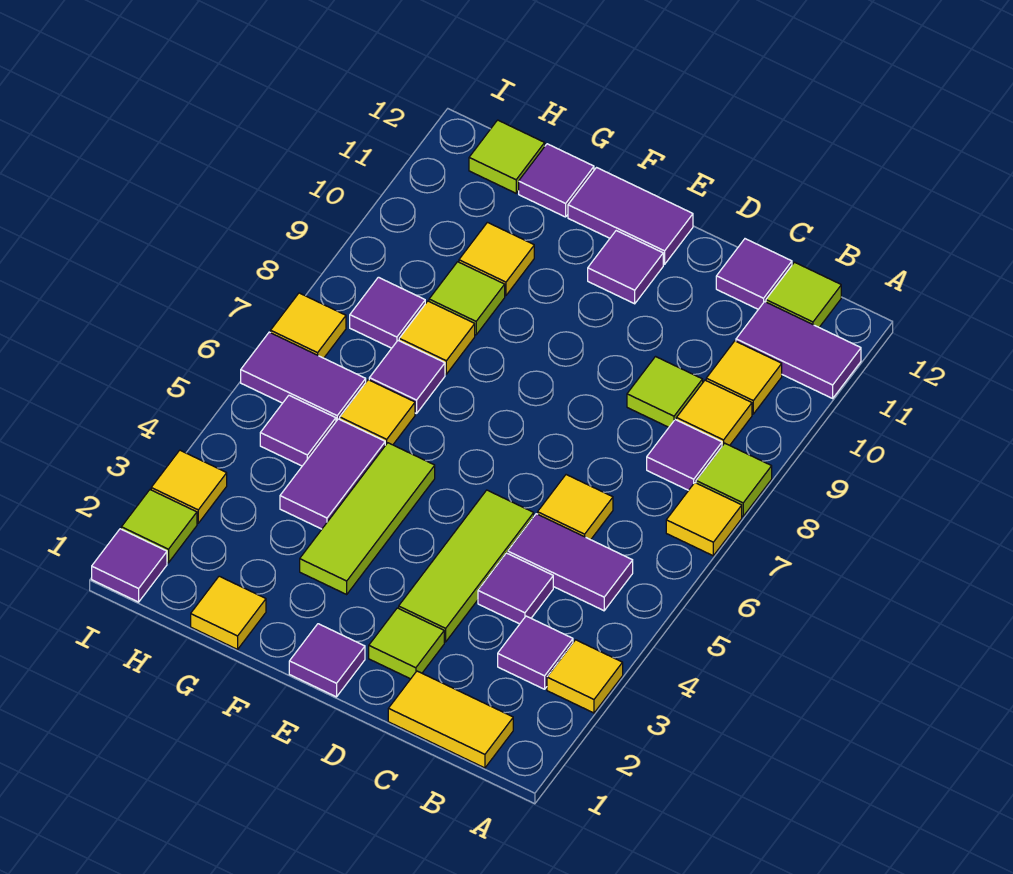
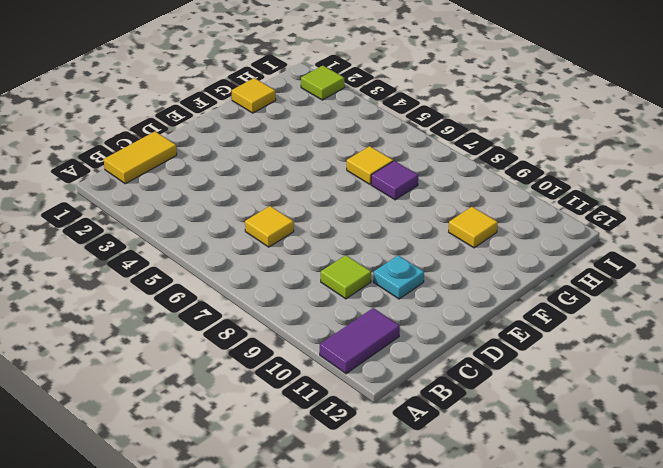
cyan 1x1 plate [373,255,424,299] -> none
none -> yellow 1x1 tile [547,640,623,713]
none -> yellow 1x1 tile [666,483,742,556]
none -> lime 1x1 tile [696,443,772,516]
none -> purple 1x1 tile [498,616,573,689]

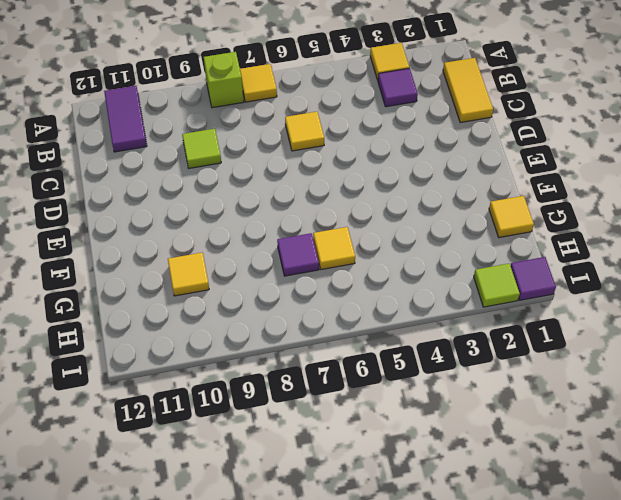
lime 1x1 brick [204,52,244,108] -> lime 1x1 tile [696,443,772,516]
none -> purple 1x2 tile [508,514,633,611]
none -> purple 1x1 tile [647,420,722,490]
none -> yellow 1x1 tile [676,380,752,446]
none -> yellow 1x1 tile [706,341,782,414]

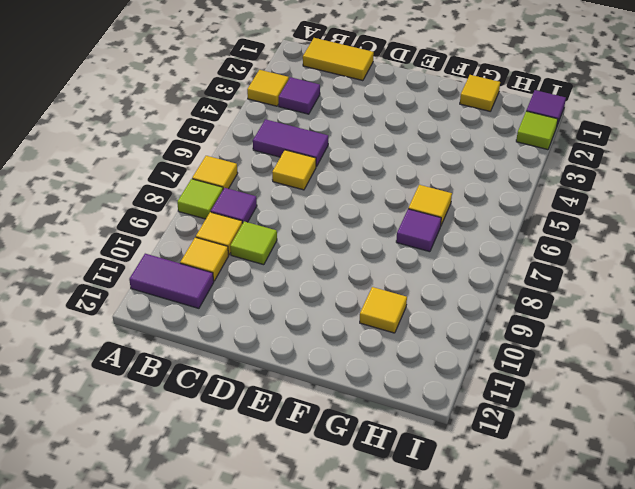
none -> lime 1x1 tile [766,262,841,327]
none -> purple 1x1 tile [478,553,553,624]
none -> purple 1x1 tile [716,239,792,309]
none -> lime 1x1 tile [369,608,444,679]

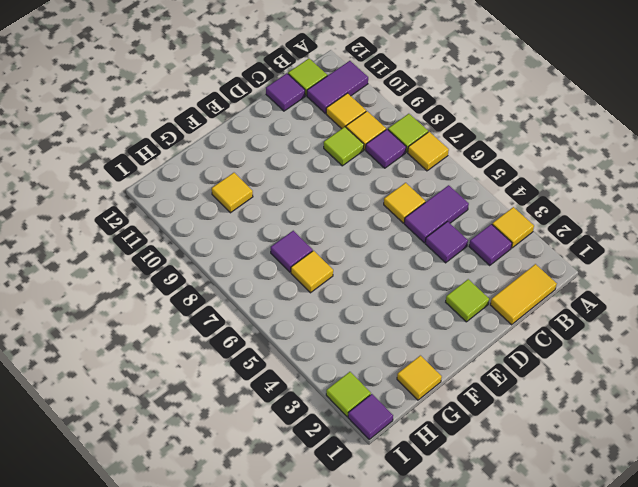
none -> lime 1x3 tile [399,490,534,642]
none -> purple 1x1 tile [289,624,365,697]
none -> purple 1x1 tile [588,231,663,304]
none -> purple 1x2 tile [568,168,693,264]

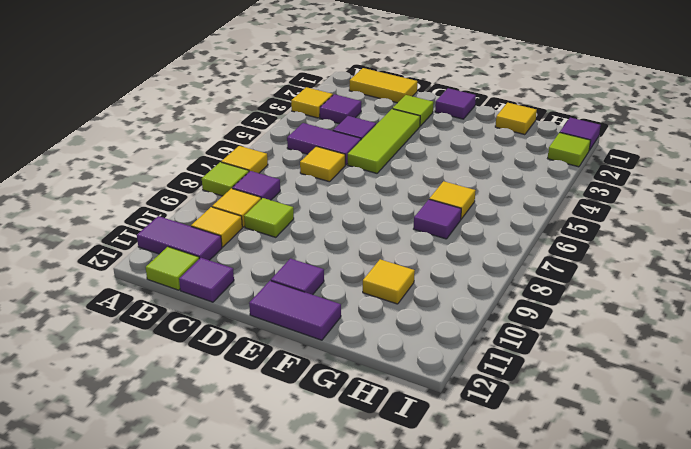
none -> lime 1x3 tile [300,443,435,594]
none -> purple 1x2 tile [280,419,385,529]
none -> yellow 1x1 tile [399,301,475,374]
none -> lime 1x1 tile [429,262,505,335]

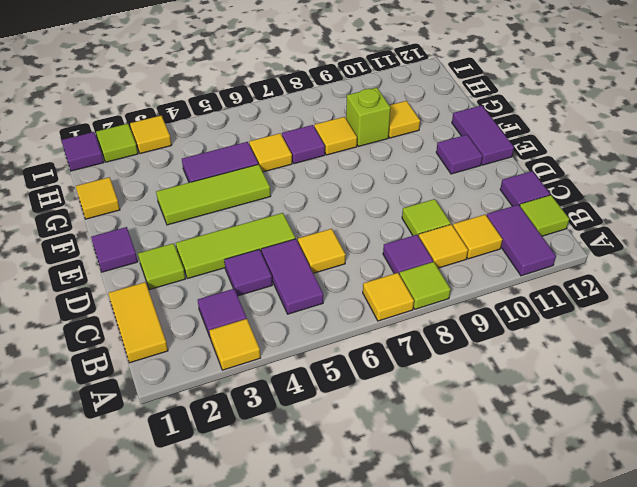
lime 1x1 brick [346,88,391,146] -> lime 1x1 tile [429,262,505,335]
none -> purple 1x1 tile [519,144,594,217]
none -> purple 1x1 tile [260,395,336,466]
none -> purple 1x2 tile [241,332,366,421]
none -> purple 1x1 tile [350,277,425,348]

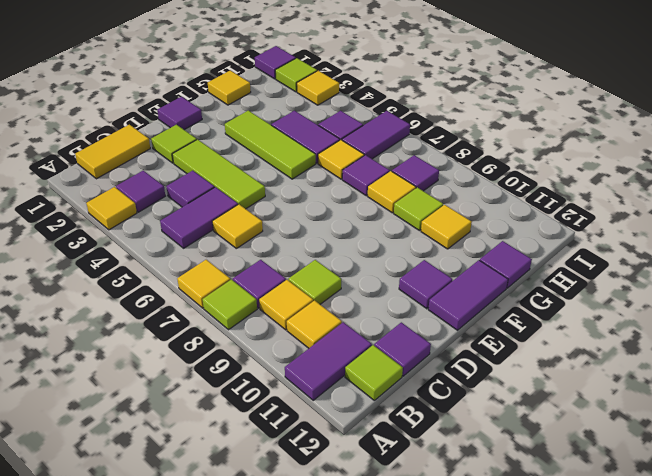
none -> lime 1x1 tile [469,120,545,193]
none -> yellow 1x1 tile [271,293,346,358]

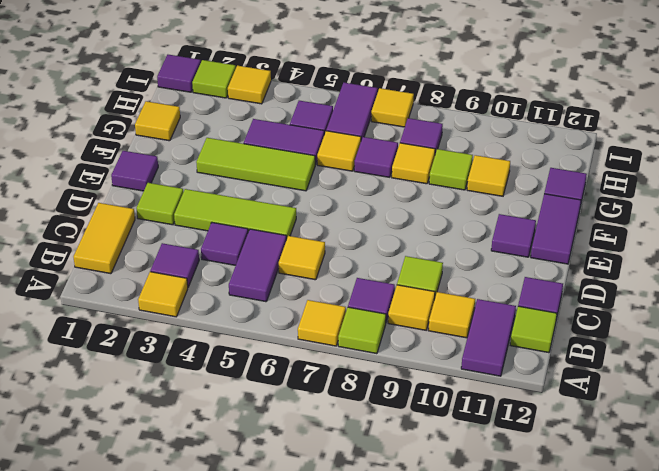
none -> lime 1x1 tile [469,120,545,193]

